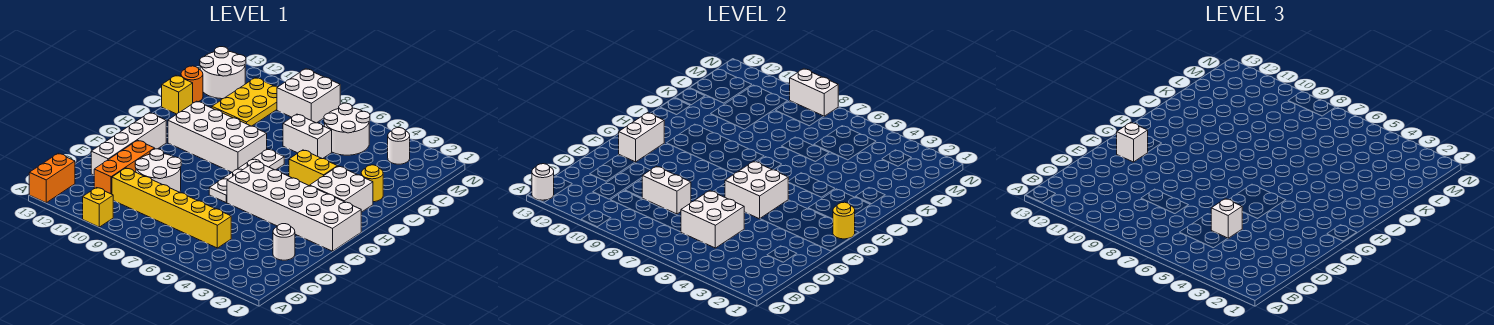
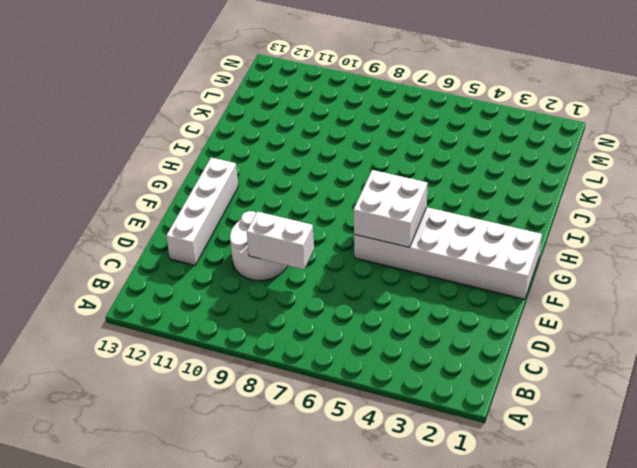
none -> yellow 1x1 brick [83,188,113,227]
none -> orange 1x2 brick [29,153,75,203]
none -> yellow 1x6 brick [112,168,231,248]
none -> orange 1x3 brick [94,140,155,194]

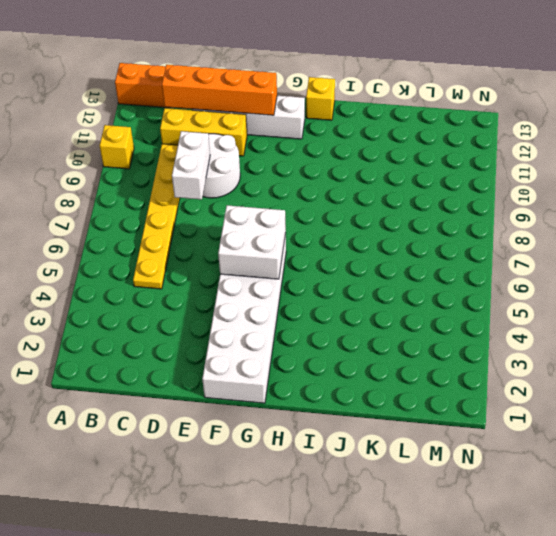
yellow 1x6 plate [133,144,180,289] -> yellow 1x6 brick [112,168,231,248]
yellow 1x3 brick [160,108,247,156] -> orange 1x3 brick [94,140,155,194]
orange 1x4 brick [162,65,277,115] -> white 1x2 brick [619,113,664,162]
yellow 1x1 brick [306,77,335,120] -> yellow 1x1 brick moved to [162,75,193,114]
none -> white 1x1 round brick [273,224,295,260]
none -> white 1x4 plate [209,149,284,202]
none -> white 2x2 brick [310,166,373,212]
none -> white 2x4 brick [168,101,267,172]

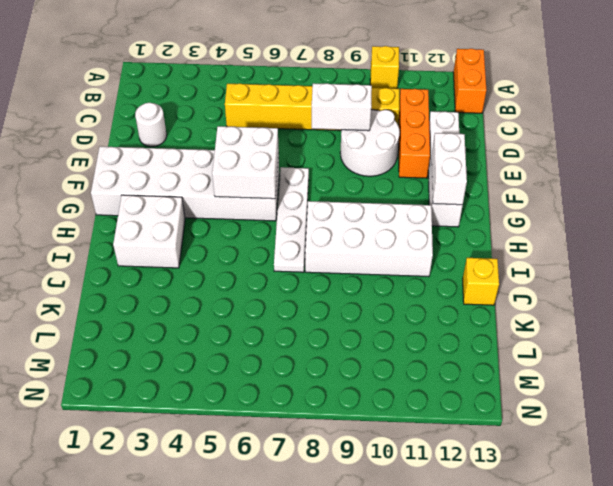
none -> yellow 1x2 brick [289,150,338,186]
none -> yellow 1x1 round brick [361,165,383,202]
none -> white 1x2 brick [283,114,332,159]
none -> yellow 2x3 plate [212,78,277,126]

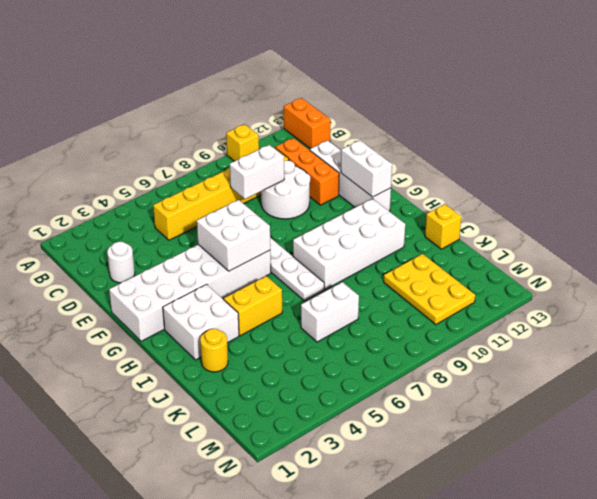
none -> orange 1x1 round brick [181,66,203,103]
none -> white 2x2 round brick [324,103,370,155]
none -> white 2x2 round brick [200,47,246,99]
none -> white 1x1 round brick [388,128,410,164]

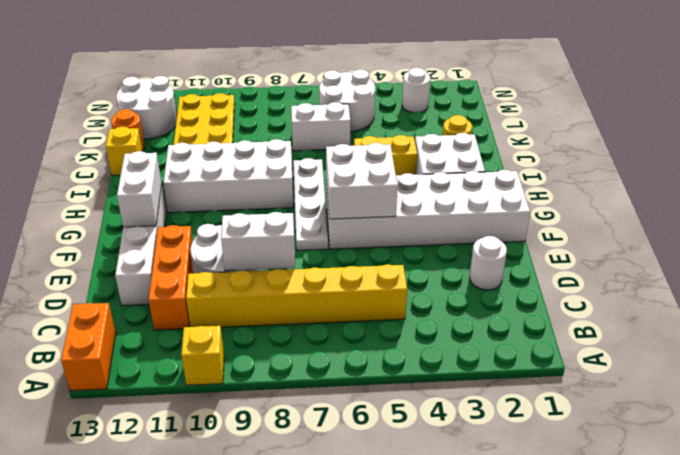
none -> white 2x2 brick [277,69,340,123]
none -> white 1x1 round brick [532,164,554,200]
none -> white 2x2 brick [681,191,744,248]
none -> yellow 1x1 round brick [833,202,855,239]

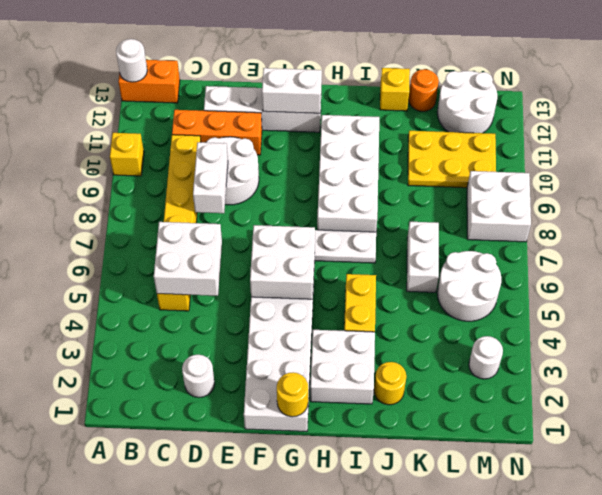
none -> white 1x2 brick [790,69,838,116]
none -> white 1x1 brick [1211,199,1242,238]
none -> white 1x1 brick [1117,122,1148,162]

